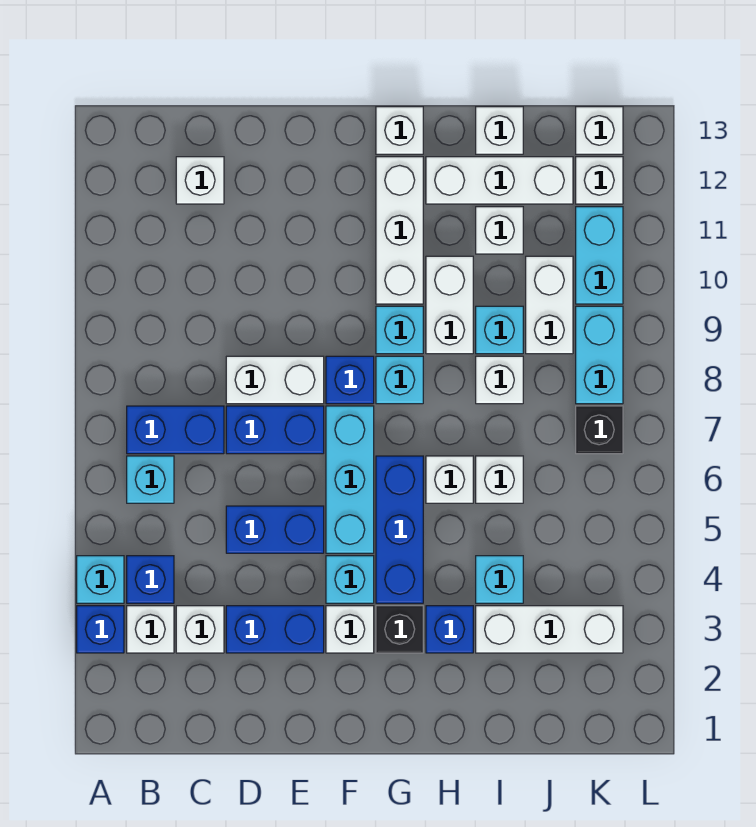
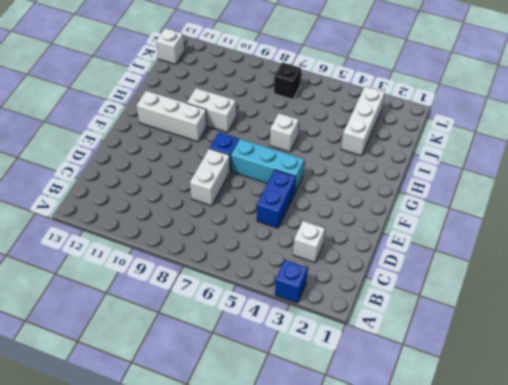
none -> cyan 1x1 brick [77,556,124,603]
none -> white 1x1 brick [127,606,174,653]
none -> blue 1x1 brick [127,556,174,603]
none -> cyan 1x1 brick [127,456,174,503]

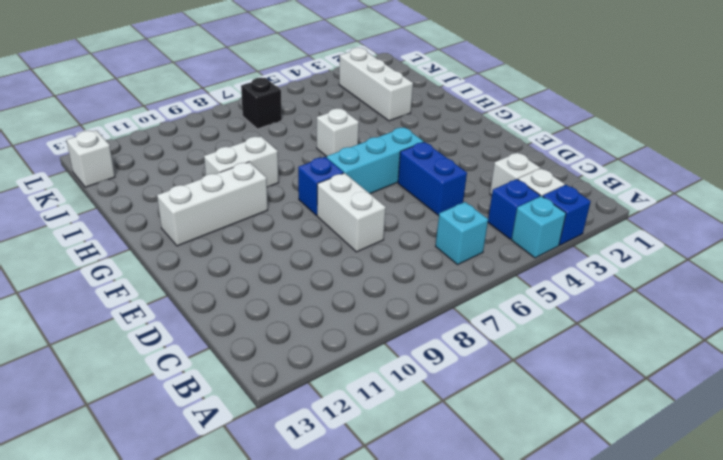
none -> blue 1x2 brick [127,406,224,454]
none -> white 1x1 brick [176,157,224,204]
none -> blue 1x2 brick [226,606,324,653]
none -> blue 1x2 brick [226,406,324,454]

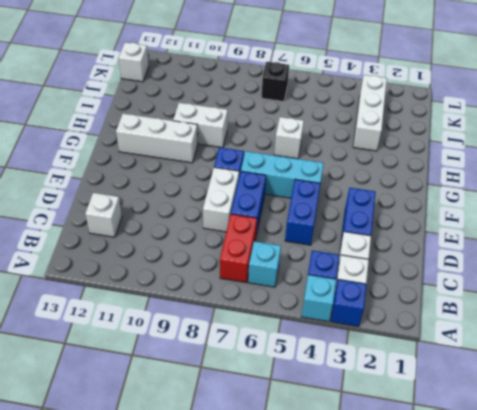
red 1x2 brick [220,214,257,283] -> blue 1x2 brick [127,406,224,454]
none -> white 1x1 brick [326,606,374,653]
none -> cyan 1x1 brick [326,556,374,603]
none -> black 1x1 brick [376,606,423,653]
none -> blue 1x3 brick [376,456,423,603]

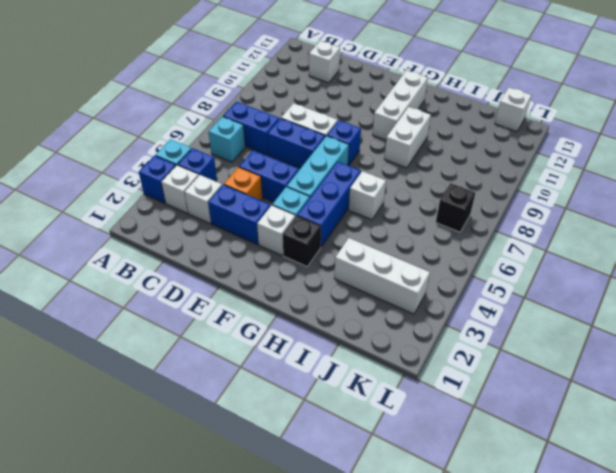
orange 1x1 brick [224,167,262,200] -> none
none -> cyan 1x1 brick [376,356,423,404]
none -> cyan 1x1 brick [376,306,423,354]
none -> white 1x1 brick [376,107,423,154]
none -> blue 1x1 brick [426,606,473,653]

